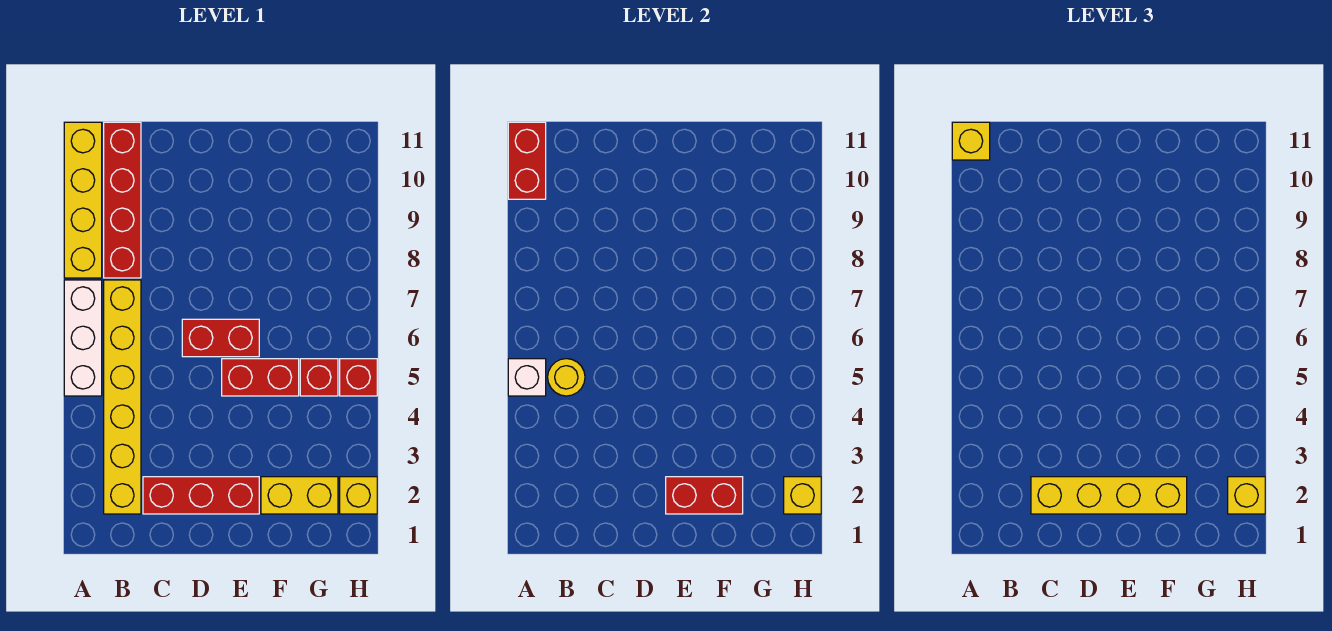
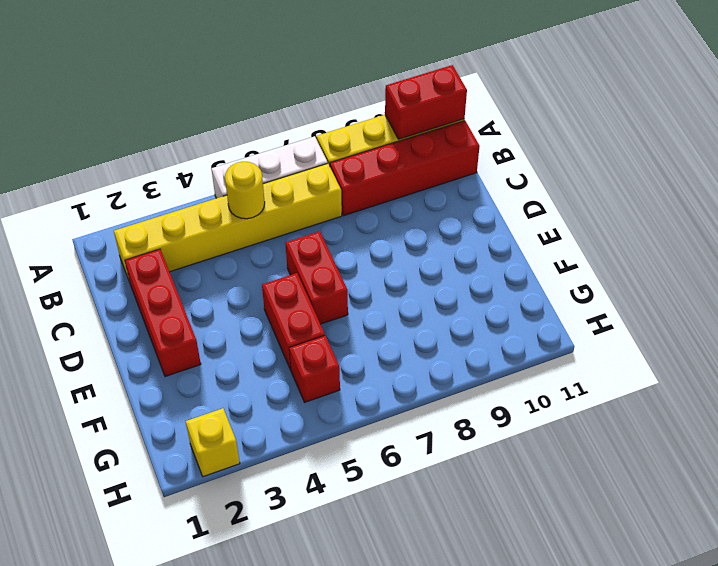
none -> yellow 1x2 brick [261,477,338,514]
none -> red 1x1 brick [340,359,377,396]
none -> white 1x1 brick [508,359,546,396]

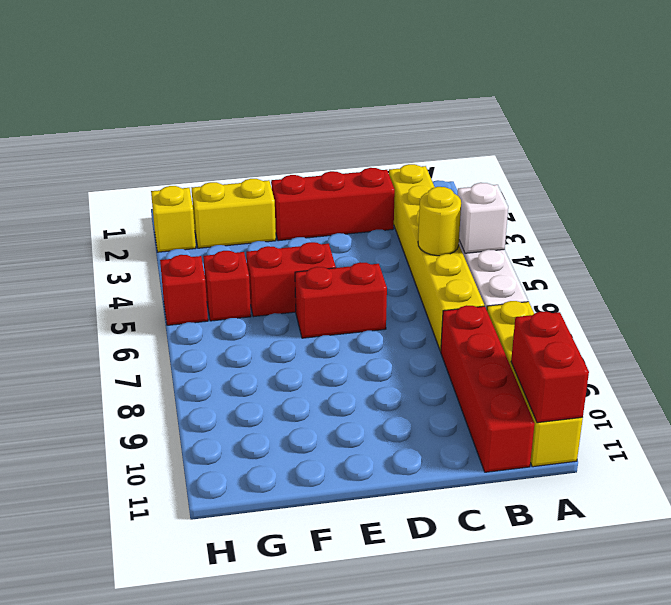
none -> red 1x2 brick [666,477,743,514]
none -> yellow 1x1 brick [784,477,821,514]
none -> yellow 1x1 brick [952,122,990,160]

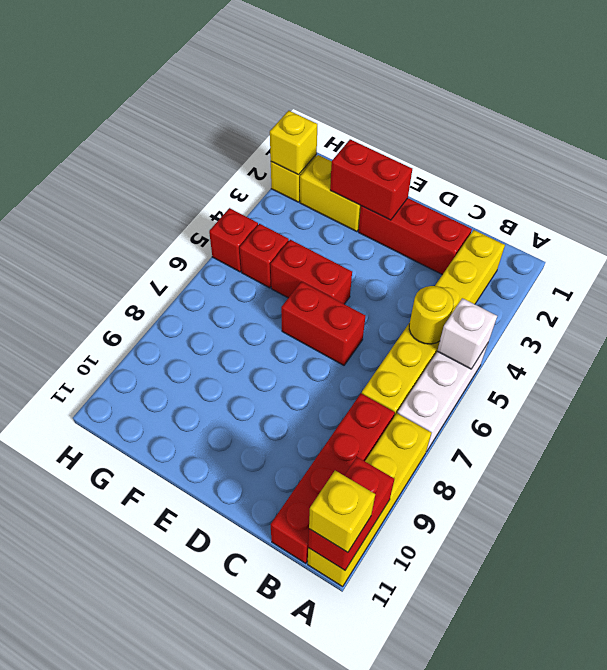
none -> yellow 1x4 brick [1031,477,1187,514]
none -> yellow 1x1 brick [1228,477,1265,514]

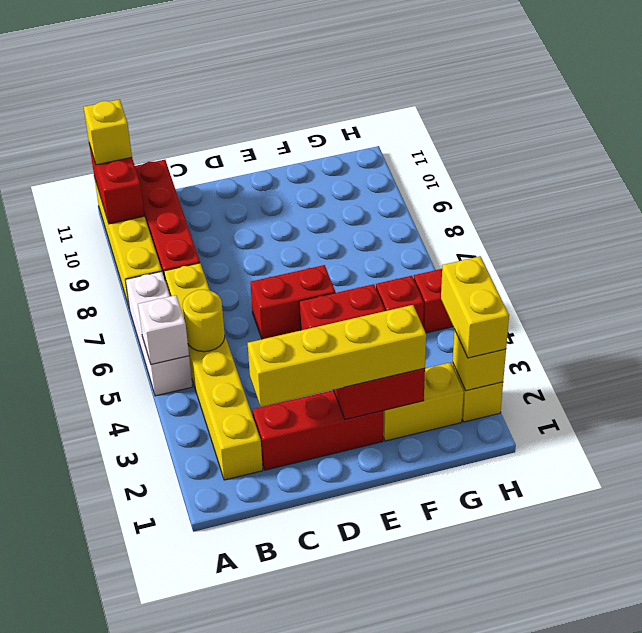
yellow 1x2 brick [441,256,509,358] -> yellow 1x1 brick [1228,477,1265,514]

